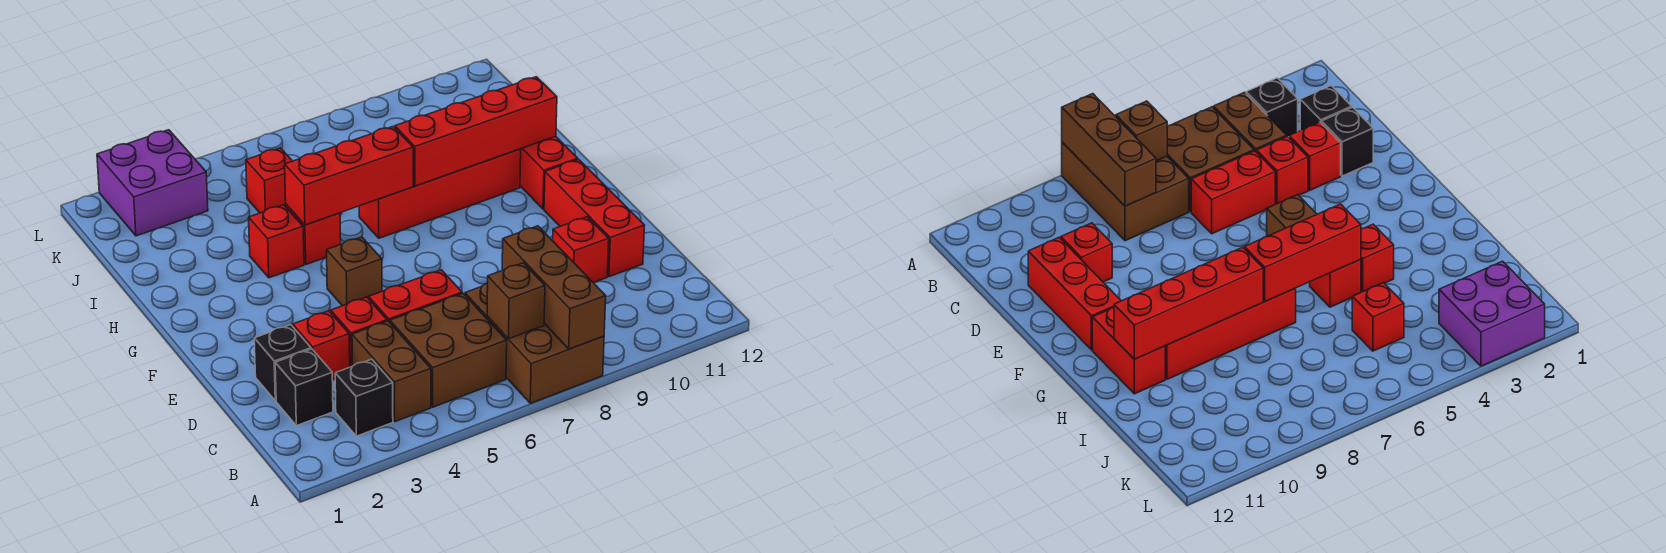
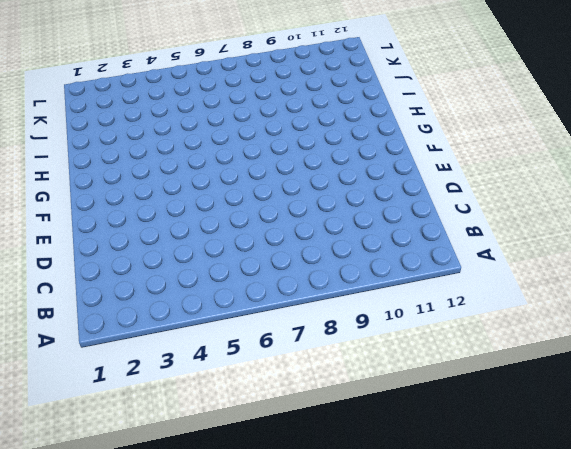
none -> brown 2x3 brick [465,283,604,403]
none -> black 1x1 brick [335,359,393,436]
none -> brown 1x2 brick [352,321,431,422]

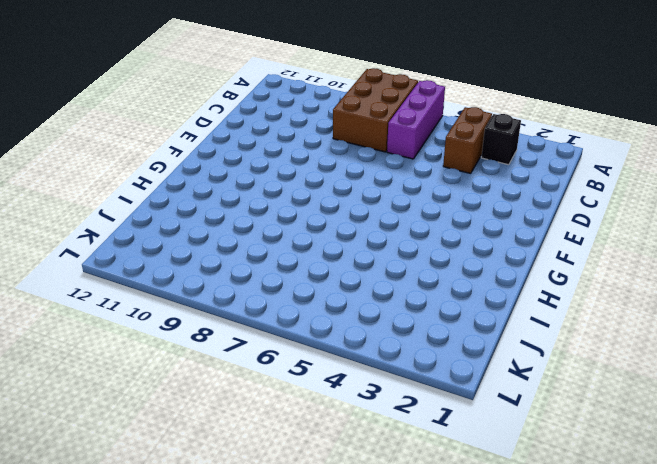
purple 1x3 brick [387,80,445,159] -> brown 2x2 brick [390,293,507,407]
none -> black 1x1 brick [275,349,333,426]
none -> black 1x1 brick [254,325,311,401]
none -> red 1x1 brick [293,311,350,380]

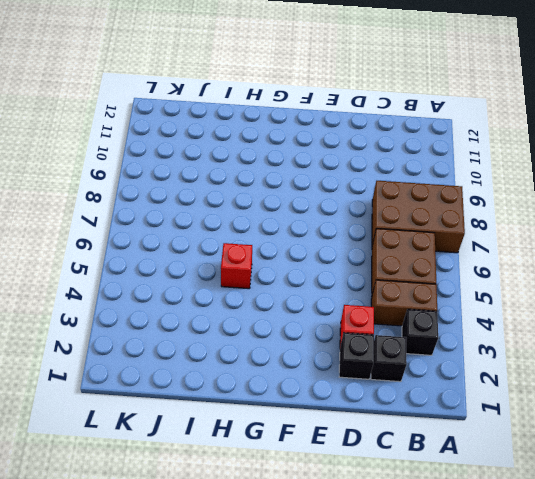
none -> red 1x1 brick [331,297,387,367]
none -> red 1x2 brick [369,270,462,322]
none -> red 1x1 brick [553,217,609,283]

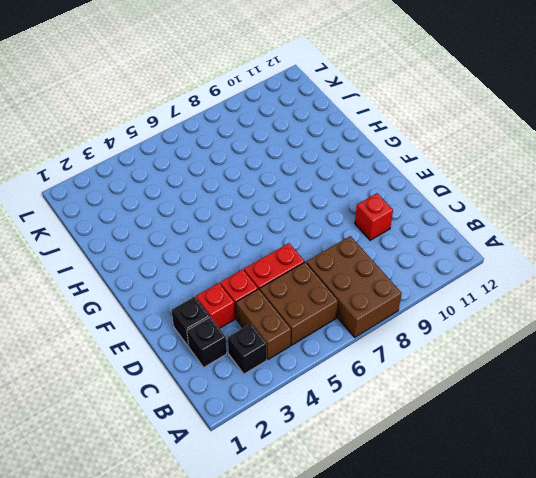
none -> red 1x3 brick [544,159,645,277]
none -> brown 1x1 brick [327,237,382,306]
none -> red 1x2 brick [520,136,578,209]

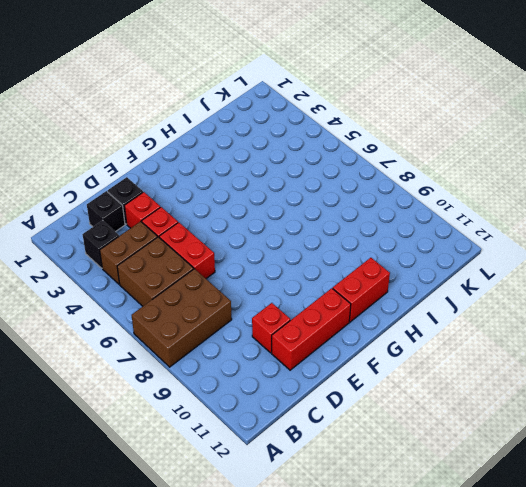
none -> brown 1x1 brick [327,237,382,306]
none -> red 1x1 brick [249,205,304,278]
none -> red 1x1 brick [286,205,341,264]

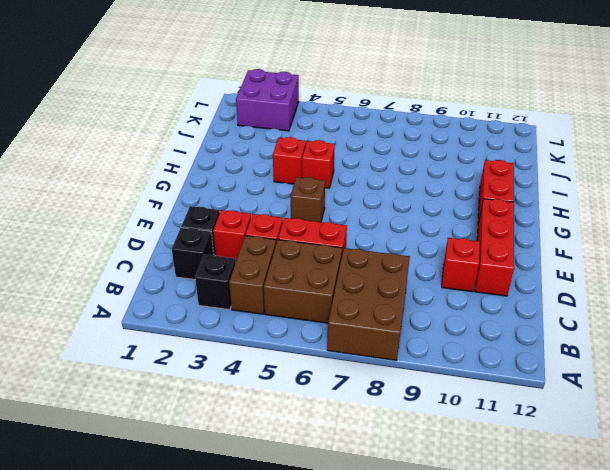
none -> red 1x4 brick [359,149,521,238]
none -> red 1x1 brick [246,148,292,213]
none -> brown 1x3 brick [502,226,606,349]

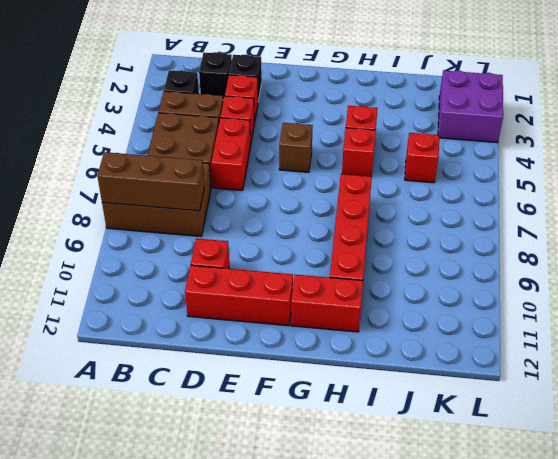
none -> brown 1x1 brick [487,263,545,339]
none -> red 1x3 brick [285,127,413,225]
none -> red 1x4 brick [395,77,557,186]

